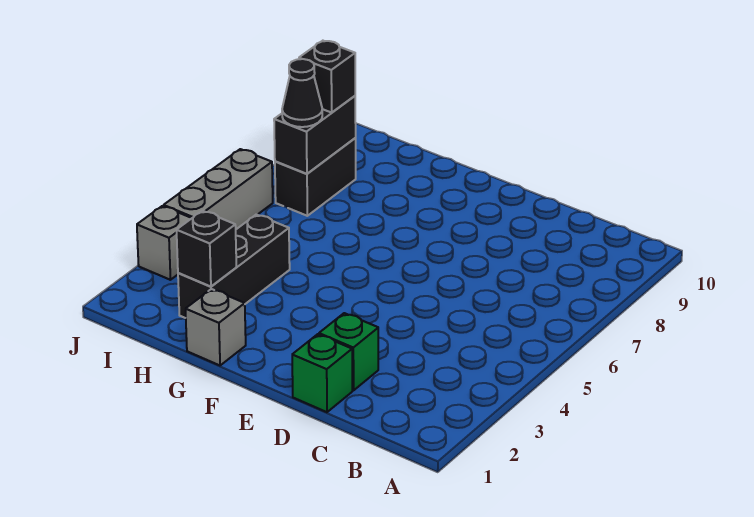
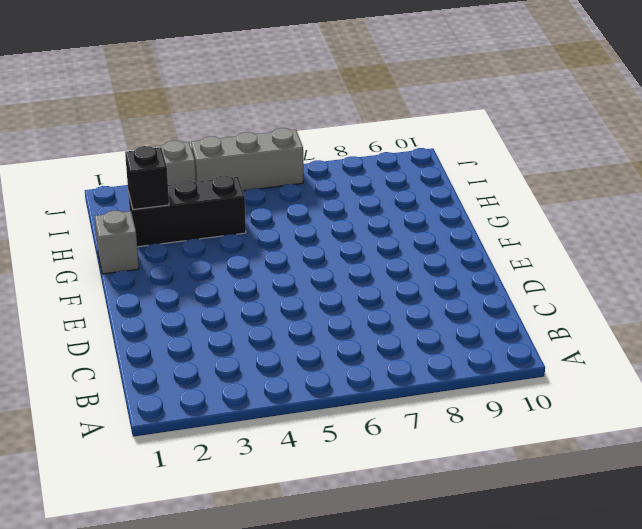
none -> green 1x1 brick [292,334,352,412]
none -> green 1x1 brick [319,313,378,390]

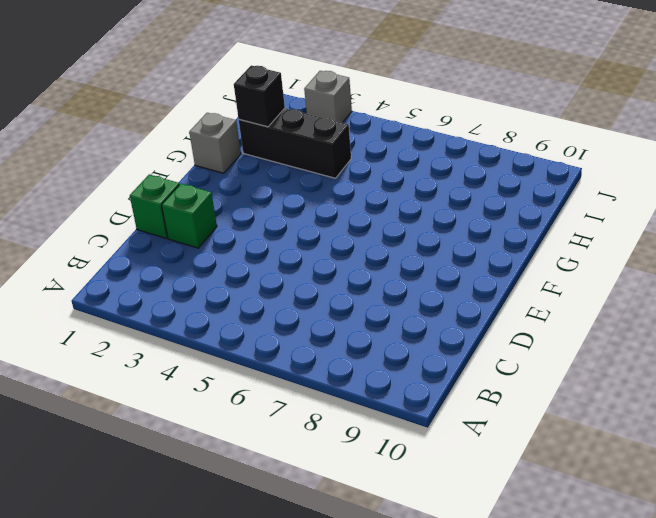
none -> black 1x2 brick [275,138,356,216]
none -> grey 1x3 brick [164,149,273,229]

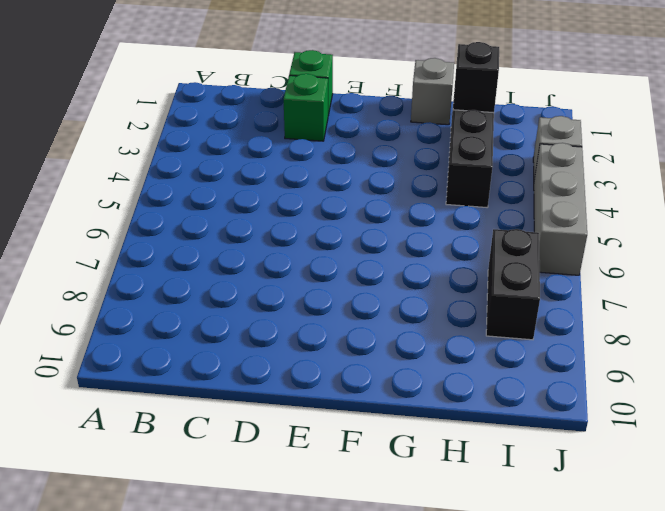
none -> black 1x2 brick [274,96,356,174]
none -> black 1x1 cone [282,59,322,127]

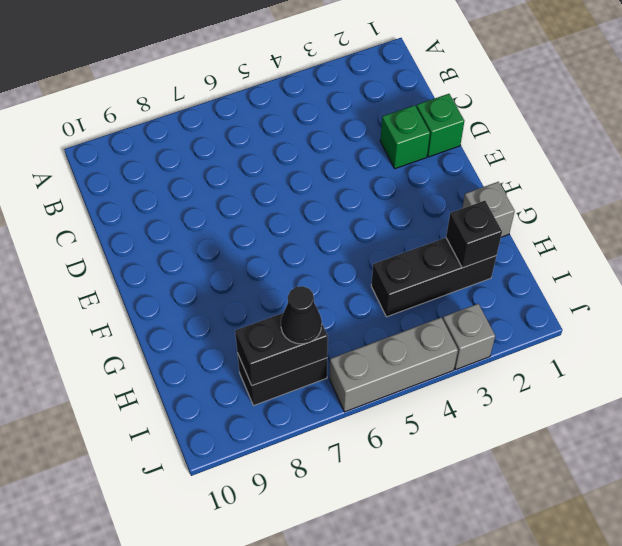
none -> black 1x1 brick [299,41,355,113]

